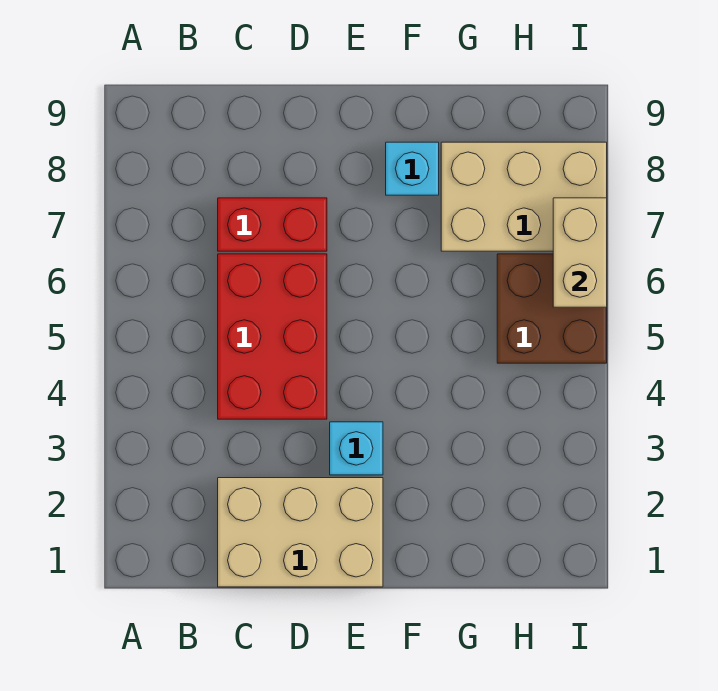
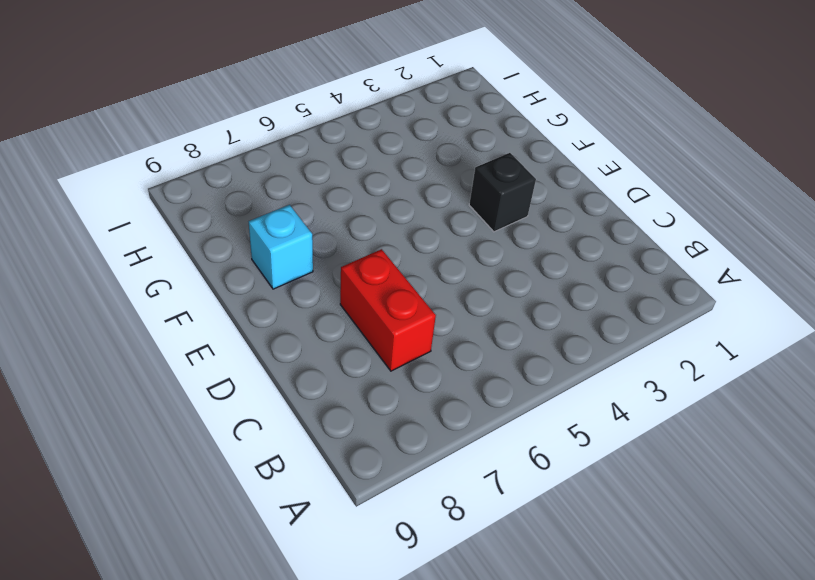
black 1x1 brick [469,153,536,232] -> cyan 1x1 brick [330,422,383,475]
none -> tan 2x3 brick [218,478,383,587]
none -> red 2x3 brick [218,254,327,419]

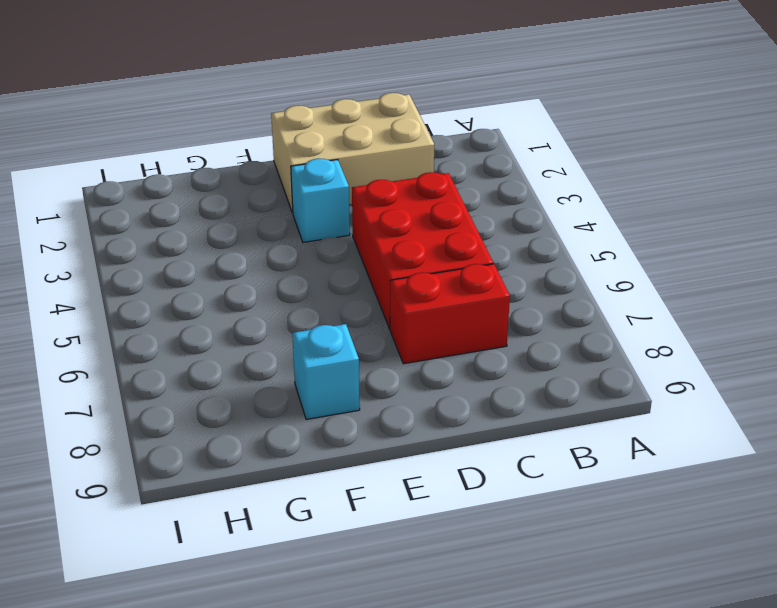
none -> tan 2x3 brick [441,142,607,251]
none -> brown 2x2 brick [497,254,607,363]

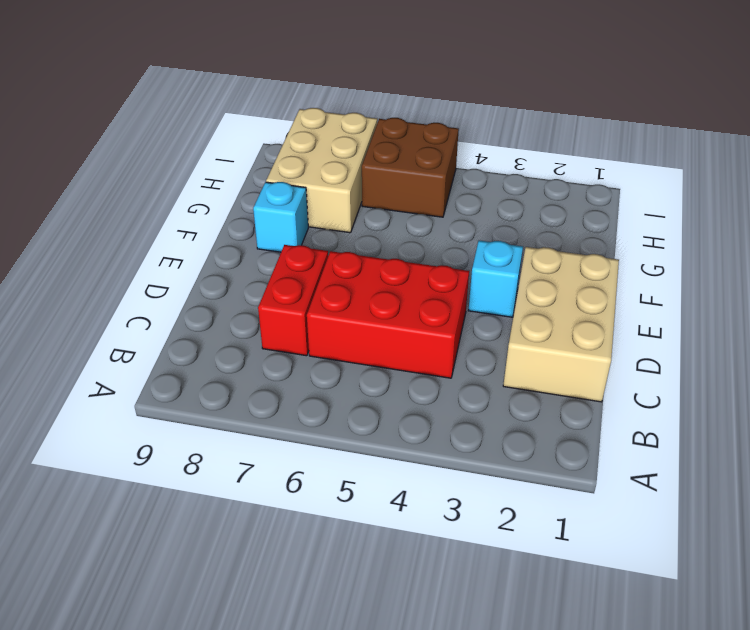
none -> tan 1x2 brick [553,198,607,307]

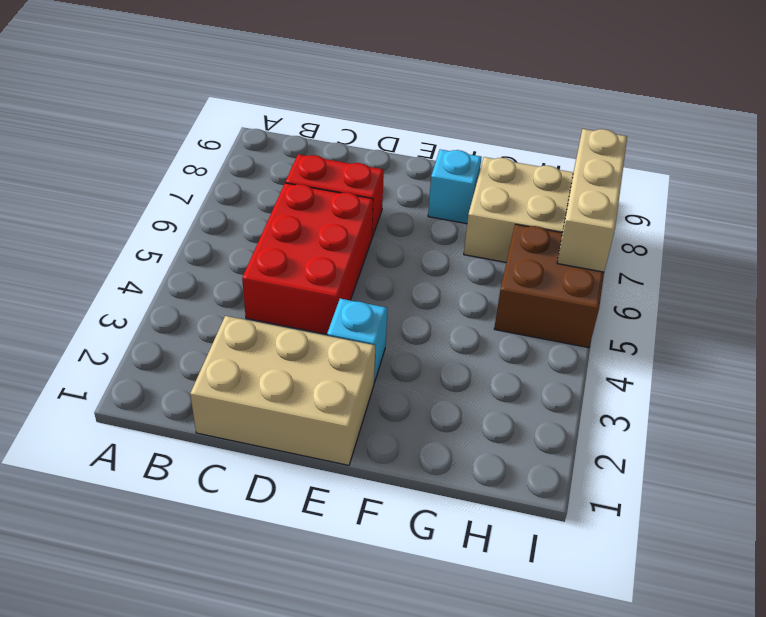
tan 1x3 brick [557,129,627,272] -> tan 1x2 brick [553,198,607,307]

